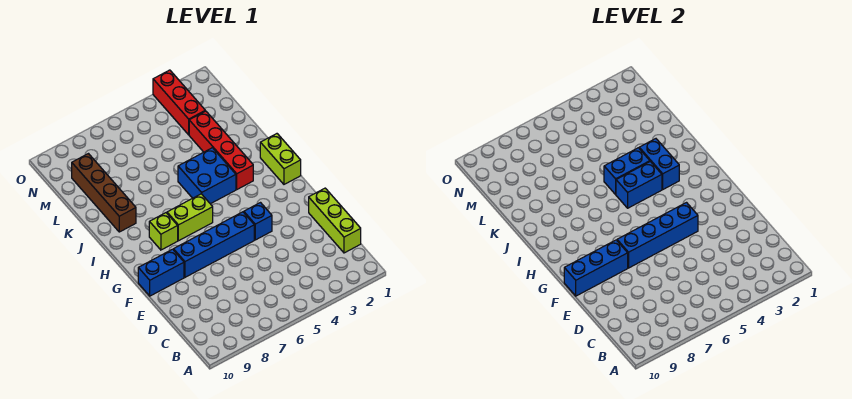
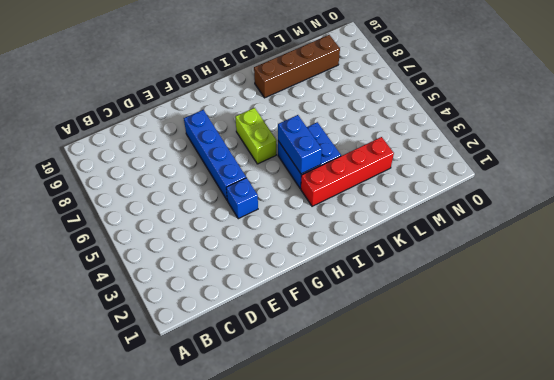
none -> lime 1x3 brick [309,188,361,253]
none -> blue 1x2 brick [138,249,184,296]
none -> lime 1x2 brick [260,134,301,184]

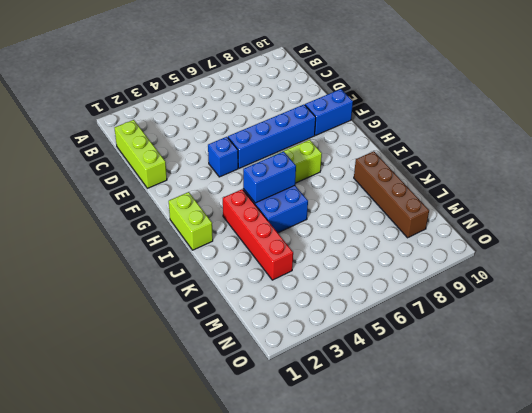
none -> lime 1x1 brick [149,213,178,250]
none -> red 1x3 brick [153,70,205,135]
none -> blue 1x4 brick [617,203,698,268]

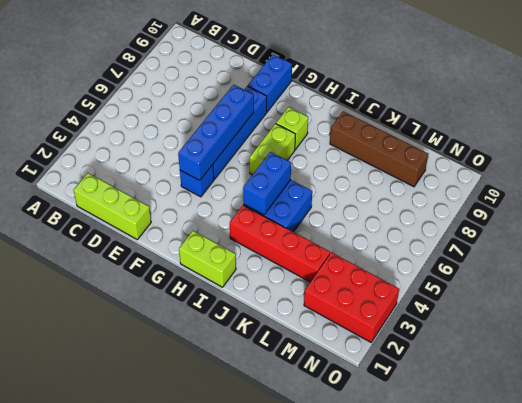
red 2x3 brick [304,253,399,342] -> red 1x3 brick [153,70,205,135]
none -> blue 1x3 brick [564,240,628,296]
none -> blue 1x2 brick [639,139,679,189]
none -> blue 1x2 brick [604,148,650,194]

